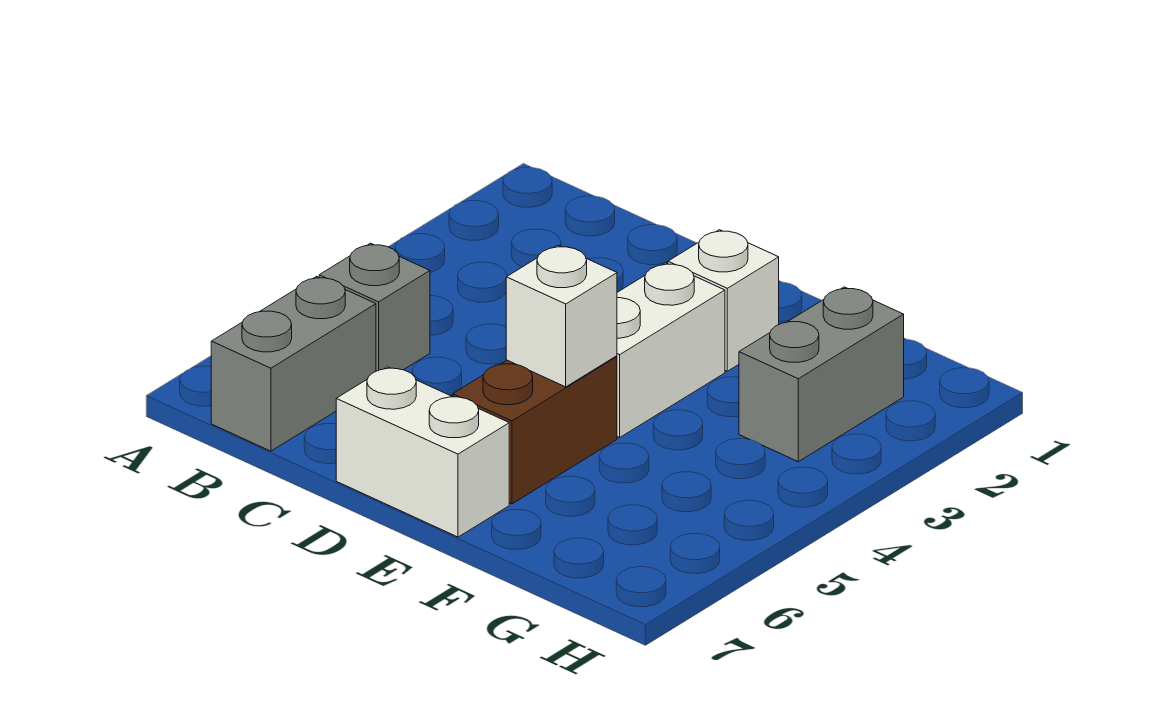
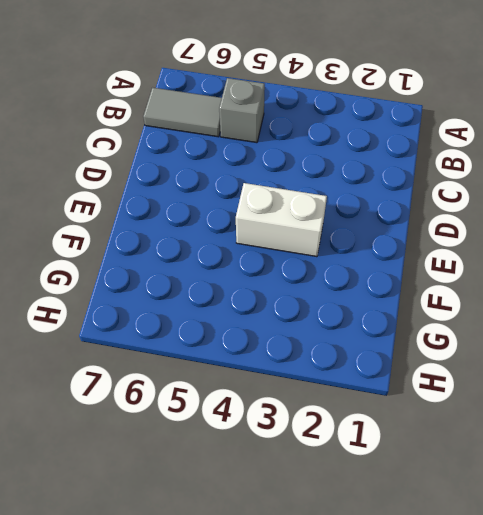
grey 1x2 tile [143,88,222,137] -> grey 1x2 brick [211,276,376,451]
none -> white 1x2 brick [336,367,509,537]
none -> white 1x1 brick [668,230,779,371]

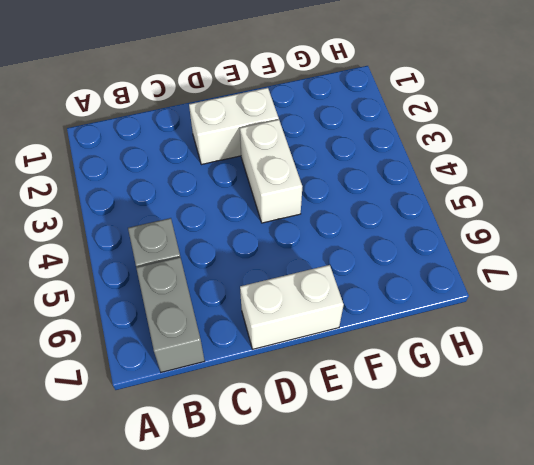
white 1x2 brick [189,88,279,165] -> white 1x1 brick [668,230,779,371]
none -> brown 1x2 brick [453,356,617,504]
none -> grey 1x2 brick [739,287,904,462]

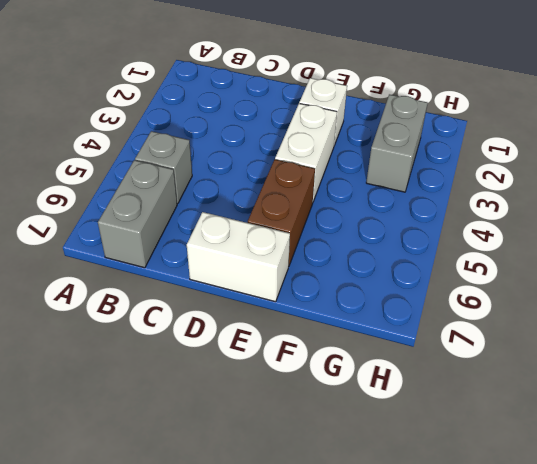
none -> white 1x1 brick [506,245,617,387]

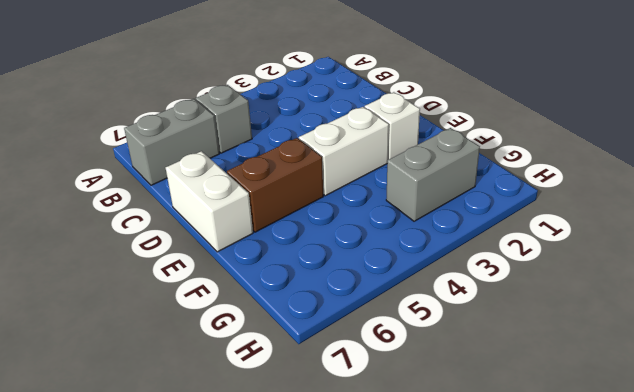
none -> white 1x1 brick [506,245,617,387]

